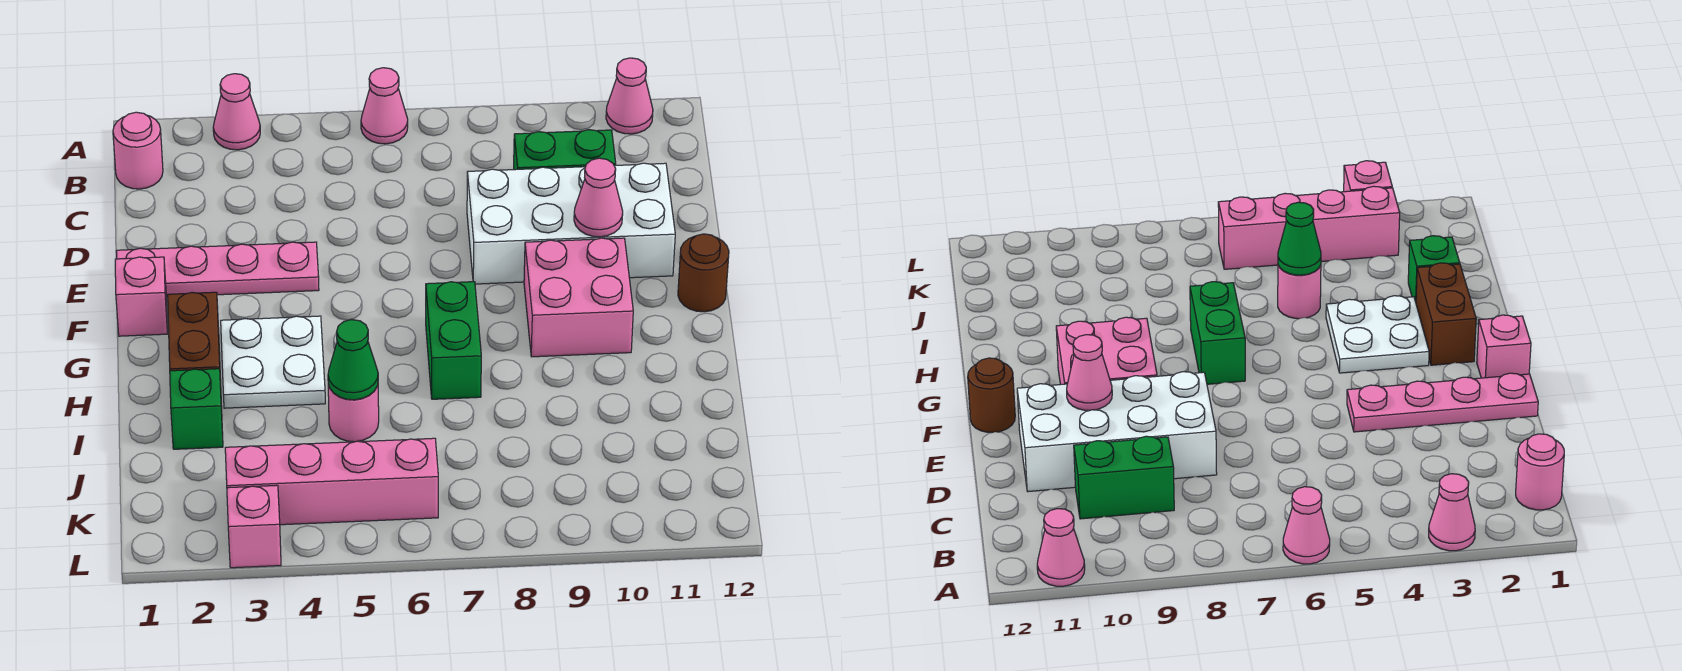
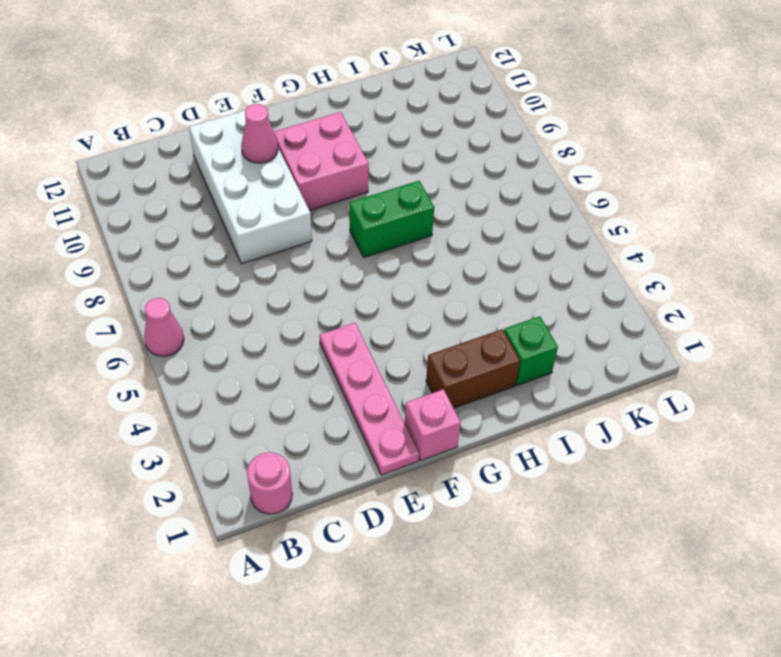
none -> pink 1x1 cone [213,74,260,150]
none -> pink 1x1 cone [606,58,653,134]
none -> green 1x2 brick [514,130,616,170]

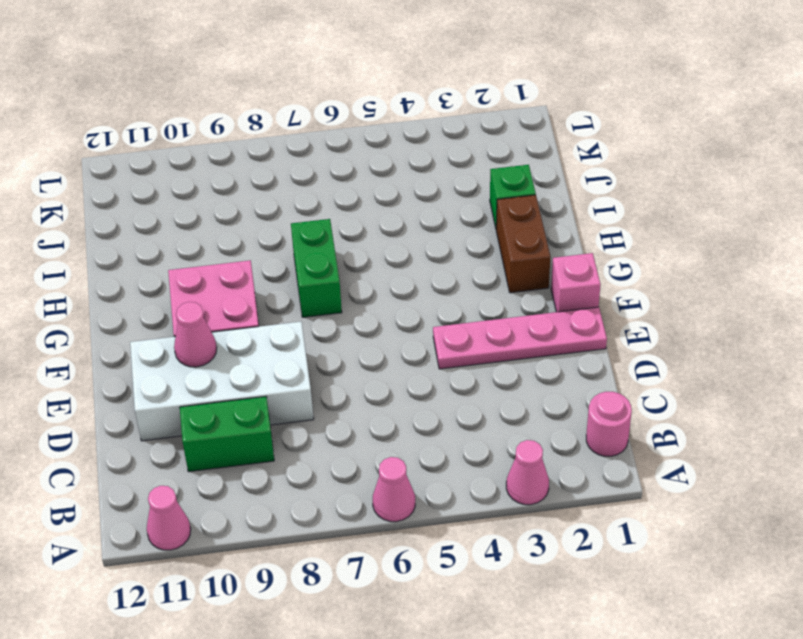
none -> brown 1x1 round brick [678,234,729,312]
none -> white 2x2 plate [221,316,325,408]
none -> pink 1x1 round brick [328,384,379,442]

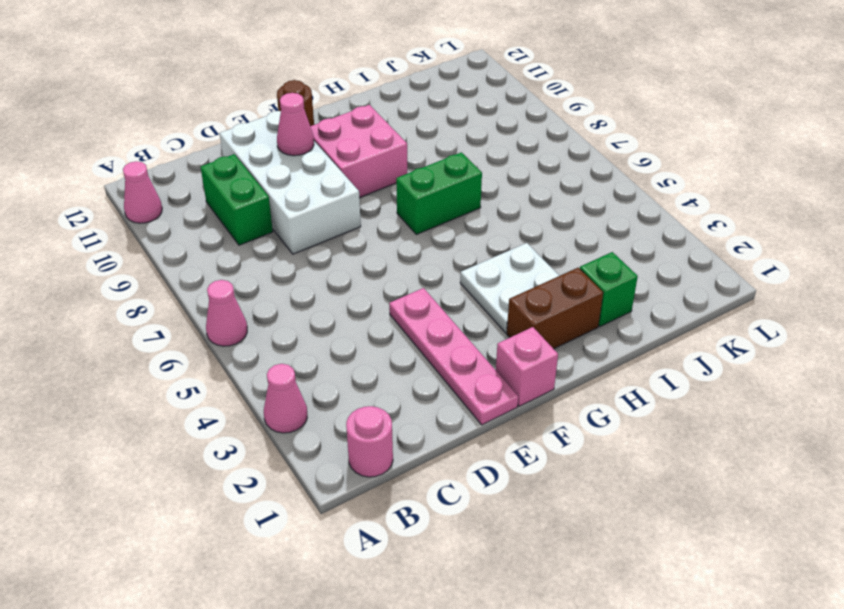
none -> pink 1x1 round brick [328,384,379,442]
none -> pink 1x4 brick [225,438,438,525]
none -> pink 1x1 brick [227,485,281,568]

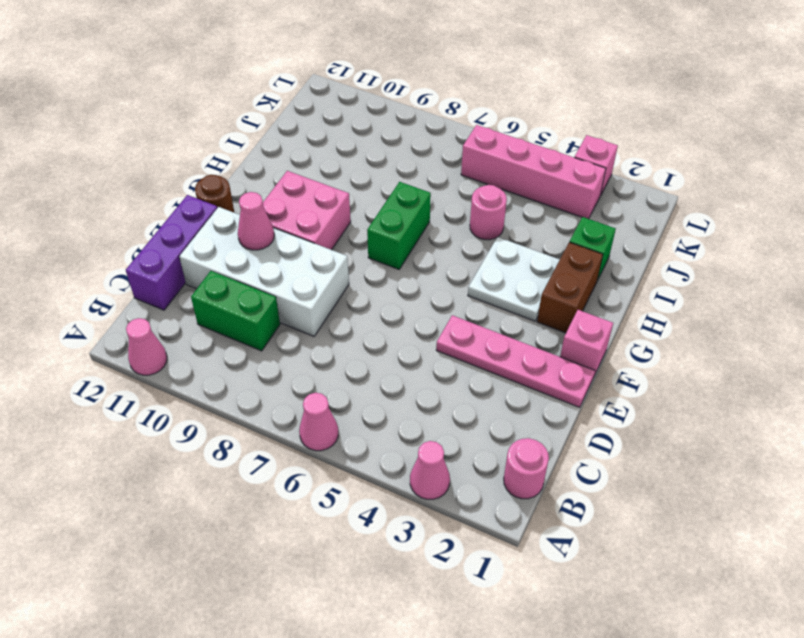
purple 1x3 brick [126,195,217,310] -> none
none -> green 1x1 cone [328,320,378,400]

